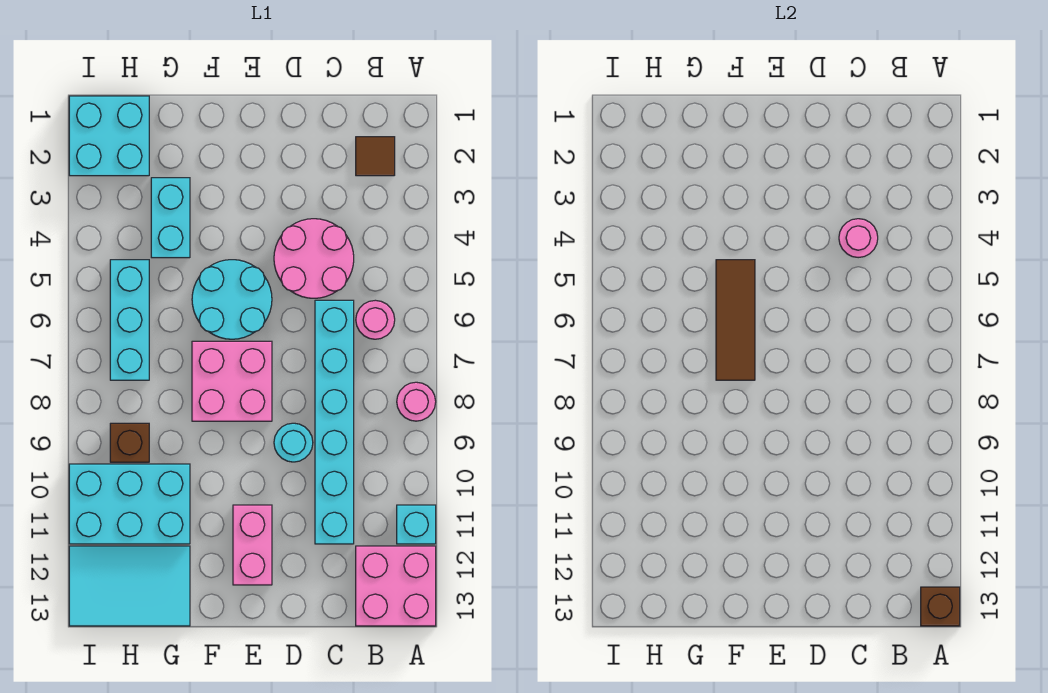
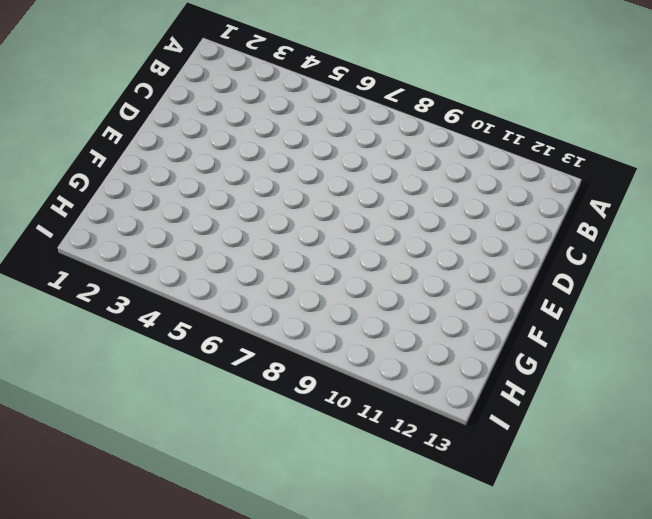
none -> pink 1x1 round brick [397,382,436,421]
none -> cyan 1x1 brick [397,505,436,544]
none -> pink 2x2 brick [356,546,436,626]

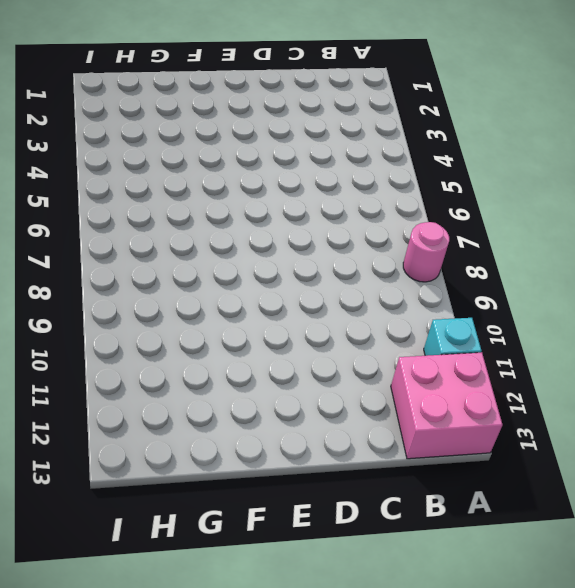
none -> brown 1x1 tile [356,137,395,176]
none -> pink 1x1 round brick [356,300,395,339]
none -> pink 2x2 round brick [274,219,354,298]

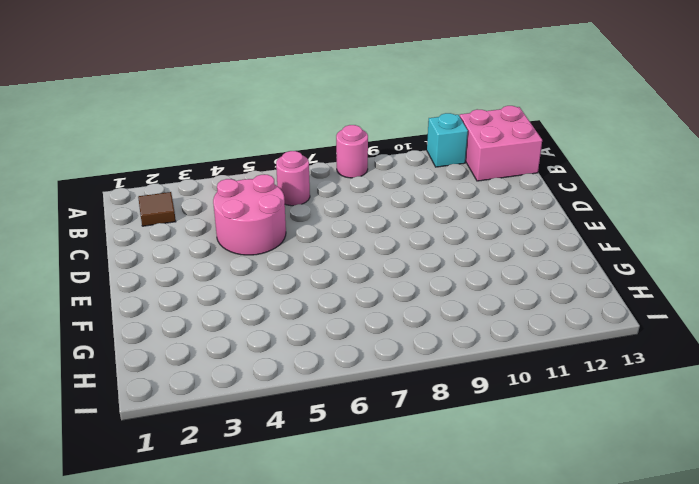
none -> cyan 1x6 brick [315,300,354,544]
none -> cyan 1x1 round brick [274,423,313,462]
none -> cyan 2x2 round brick [192,260,272,339]

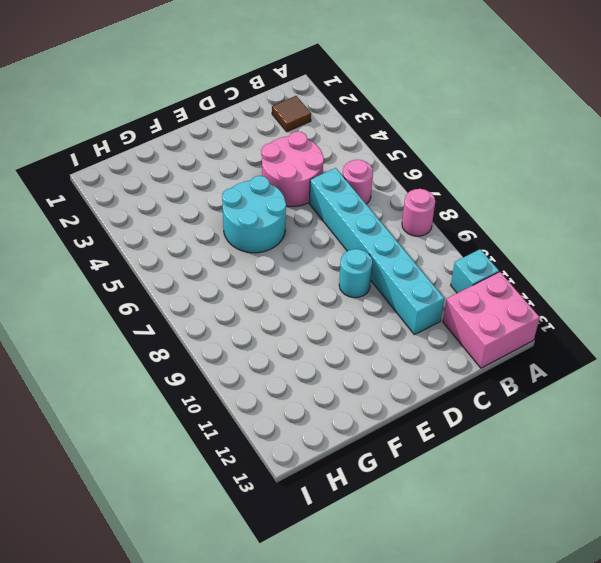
none -> pink 2x2 brick [192,341,272,421]
none -> pink 1x2 brick [233,505,272,585]
none -> cyan 1x2 brick [151,178,190,258]

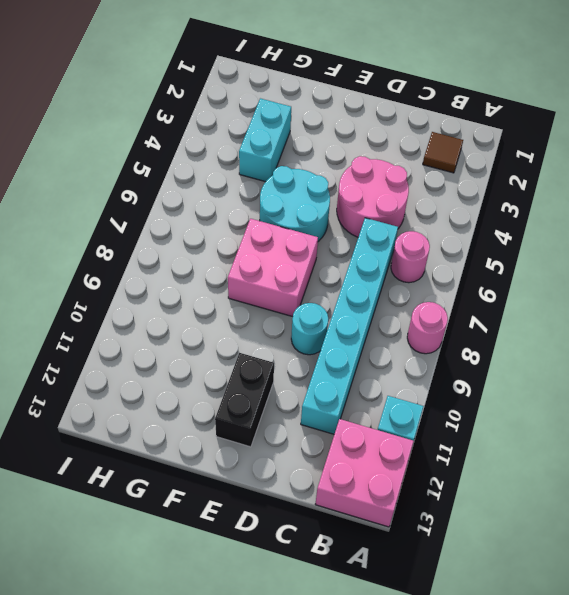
black 1x2 brick [215,353,274,447] -> pink 1x2 brick [233,505,272,585]
none -> cyan 2x3 brick [69,464,190,544]
none -> cyan 2x3 tile [69,546,190,626]
none -> cyan 2x2 brick [69,96,149,176]

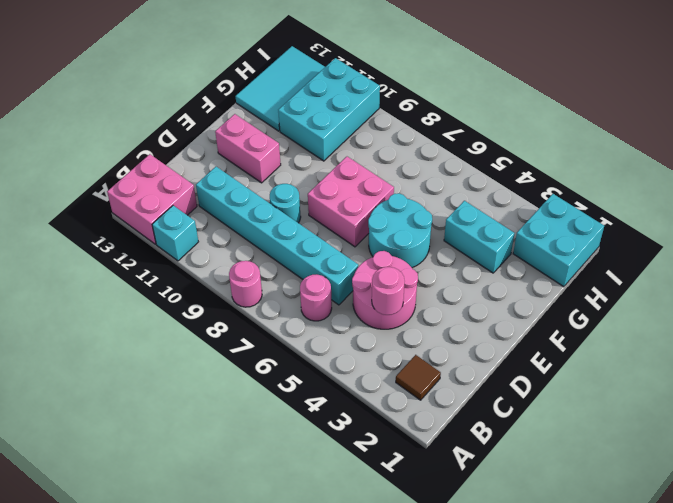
none -> cyan 1x3 brick [110,260,149,380]
none -> brown 1x1 brick [110,423,149,462]
none -> brown 1x1 brick [921,587,960,626]

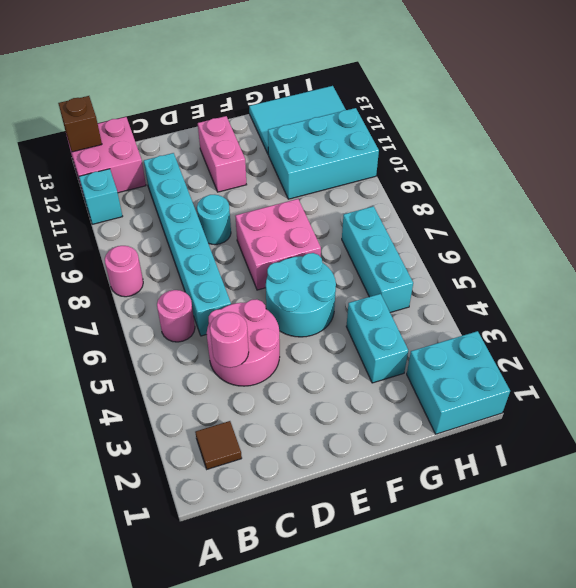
none -> brown 1x1 brick [110,423,149,462]
none -> brown 1x3 tile [716,260,755,380]

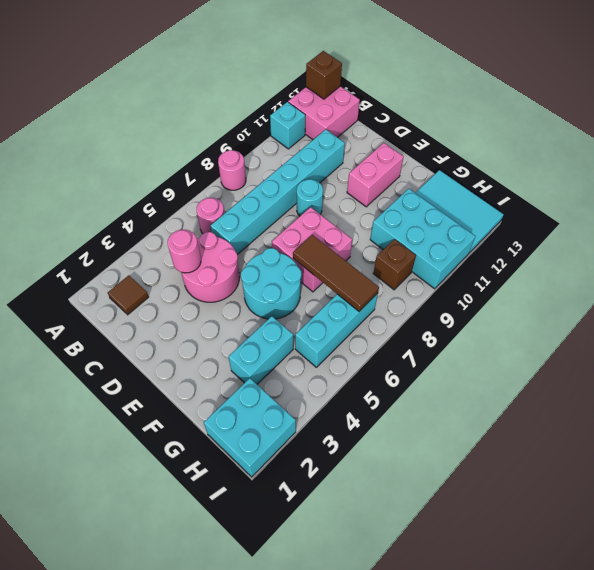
brown 1x3 tile [293,235,379,311] -> brown 1x3 tile turned to [716,260,755,380]

